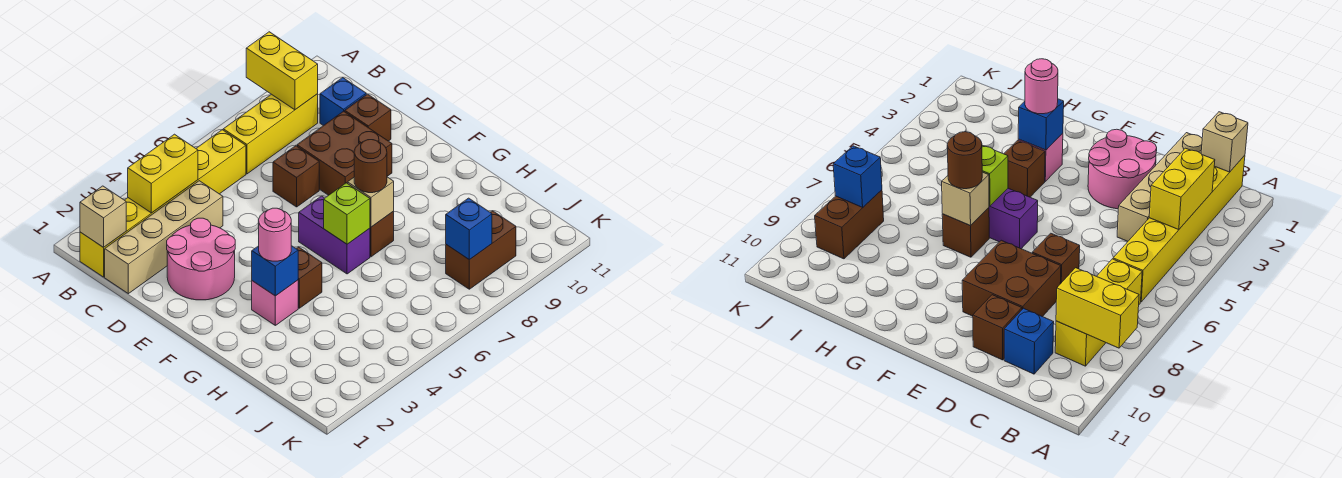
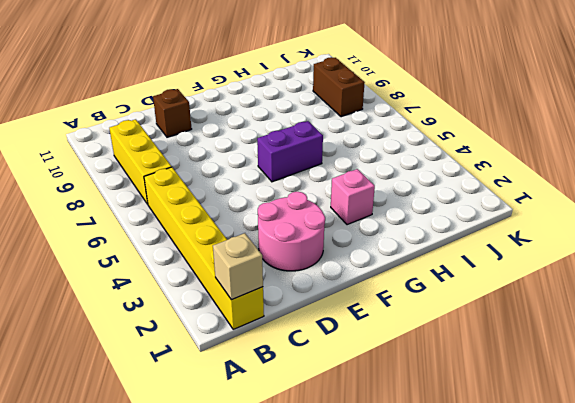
none -> tan 1x4 brick [105,181,223,294]
none -> blue 1x1 brick [320,77,366,126]
none -> brown 1x1 brick [273,146,319,207]

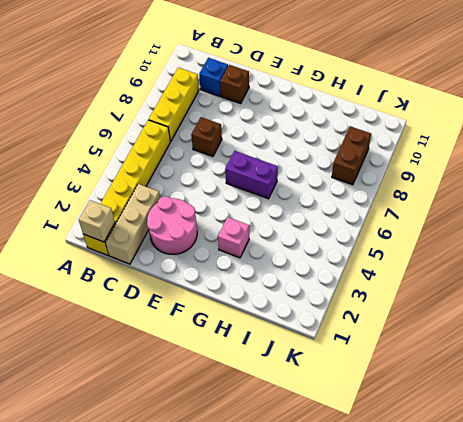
tan 1x3 brick [105,184,160,264] -> tan 1x4 brick [105,181,223,294]
none -> brown 2x2 brick [297,111,392,195]
none -> brown 1x1 brick [296,247,322,308]
none -> brown 1x1 brick [370,211,394,257]

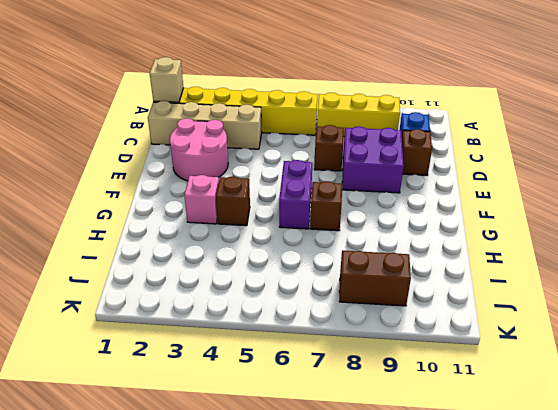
purple 2x2 brick [342,126,404,193] -> brown 2x2 brick [297,111,392,195]
none -> yellow 1x2 brick [246,32,318,110]
none -> yellow 1x2 brick [128,134,198,213]
none -> blue 1x1 brick [252,246,298,296]

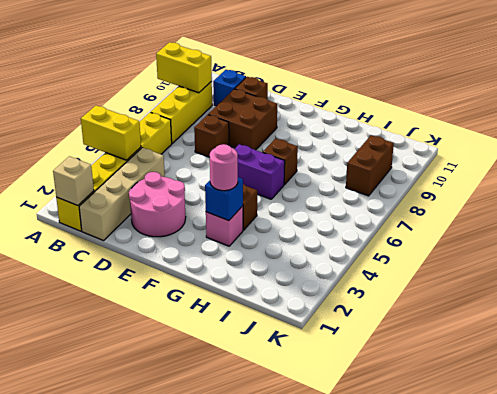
yellow 1x2 brick [81,106,141,160] -> yellow 1x2 brick turned to [128,134,198,213]
none -> lime 1x1 brick [324,183,370,244]
none -> tan 1x1 brick [347,177,394,227]
none -> blue 1x1 brick [446,198,492,260]

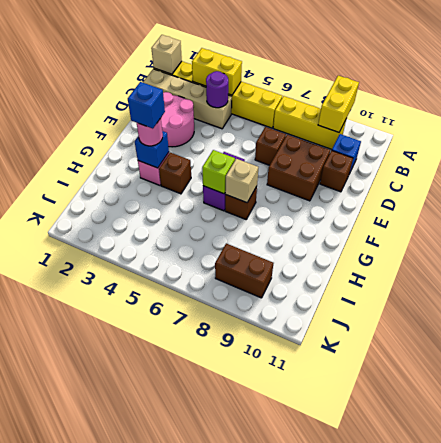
purple 1x1 round brick [206,71,228,108] -> none
blue 1x1 brick [128,82,165,129] -> blue 1x1 brick moved to [446,198,492,260]
none -> brown 1x1 round brick [354,140,387,193]

